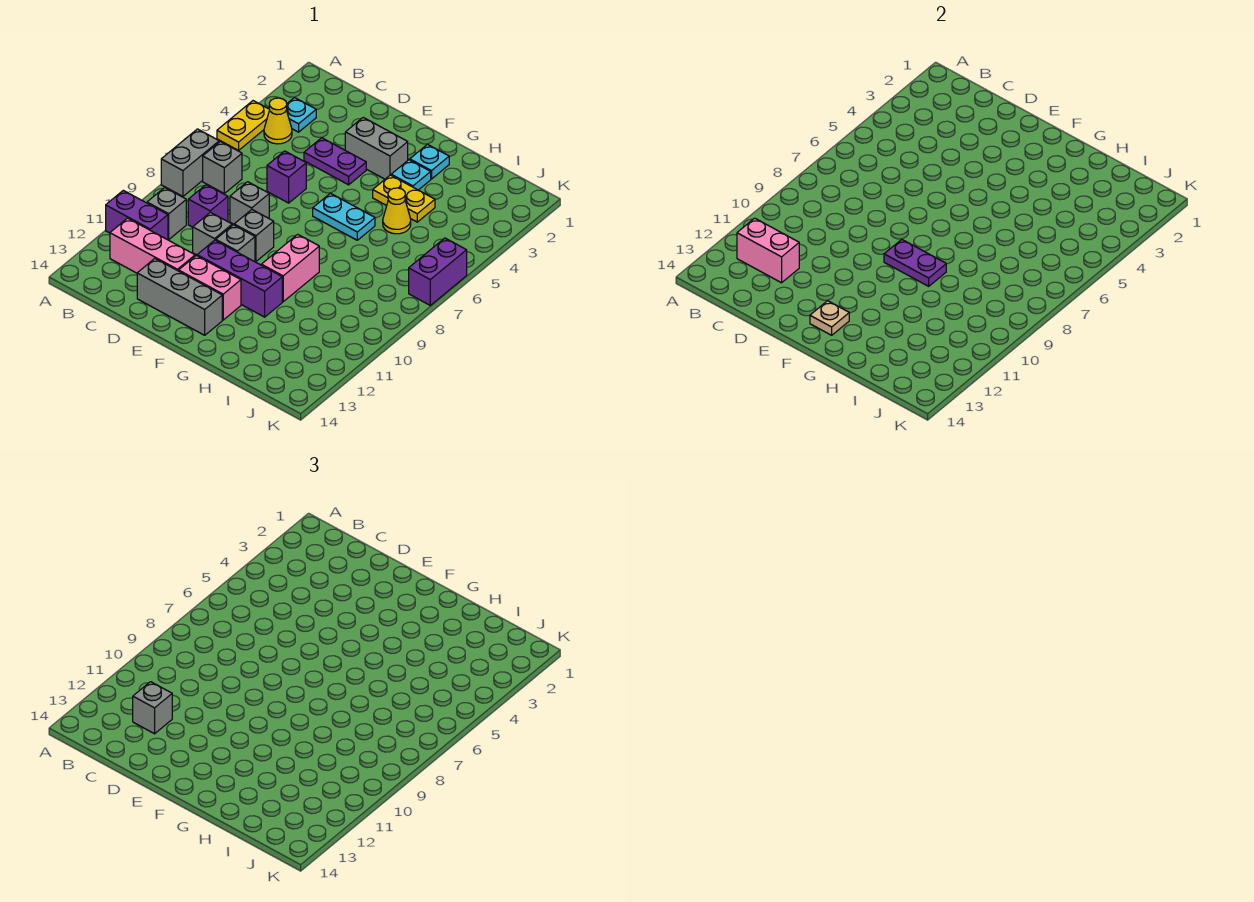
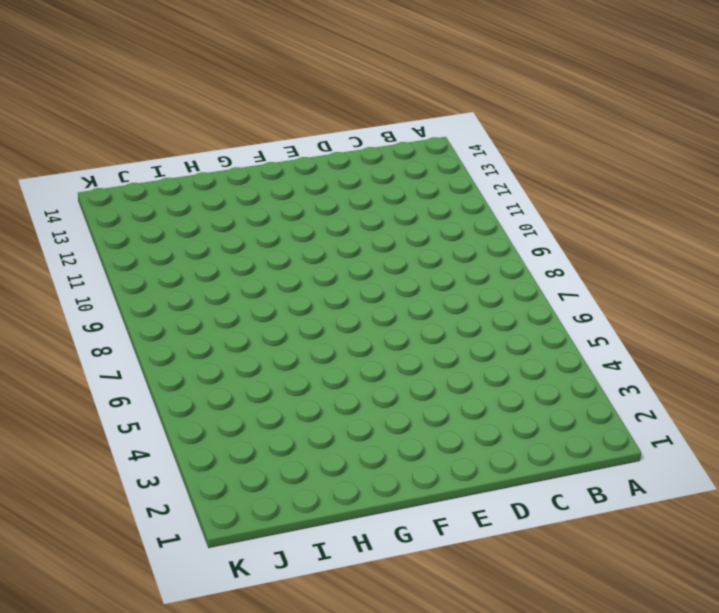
none -> yellow 1x2 plate [217,101,270,150]
none -> grey 1x2 brick [161,129,219,196]
none -> purple 1x2 brick [106,190,168,240]
none -> cyan 1x1 plate [287,98,316,132]

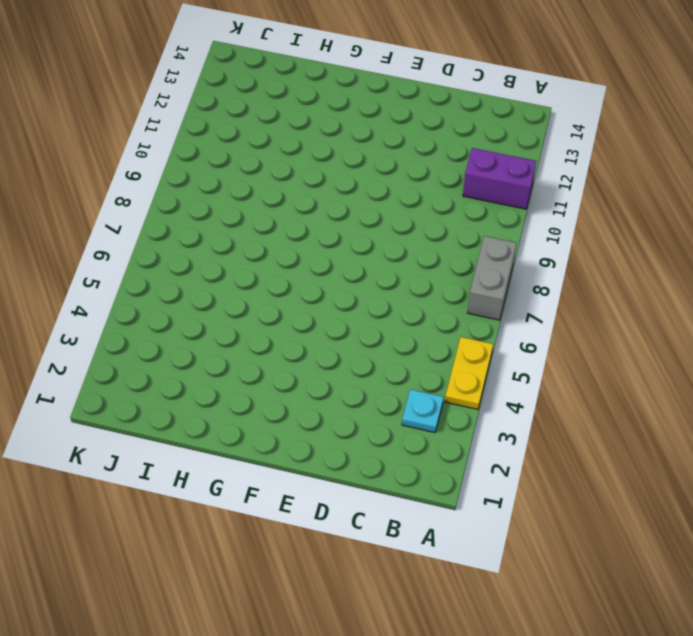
none -> yellow 1x1 cone [264,98,292,144]
none -> grey 1x1 brick [203,141,242,193]
none -> grey 1x1 brick [147,188,186,239]
none -> pink 1x3 brick [110,218,195,273]

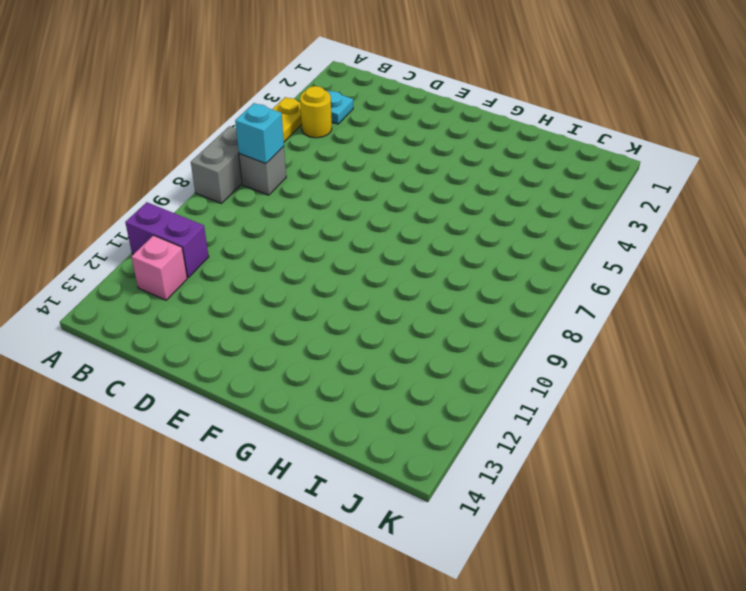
yellow 1x1 round brick [300,86,332,138] -> yellow 1x1 cone [264,98,292,144]
cyan 1x1 brick [235,103,284,164] -> none
pink 1x1 brick [132,235,187,300] -> pink 1x3 brick [110,218,195,273]
none -> grey 1x1 brick [147,188,186,239]
none -> purple 1x1 brick [188,185,228,227]
none -> purple 1x2 plate [304,138,366,185]
none -> purple 1x1 brick [267,151,306,203]

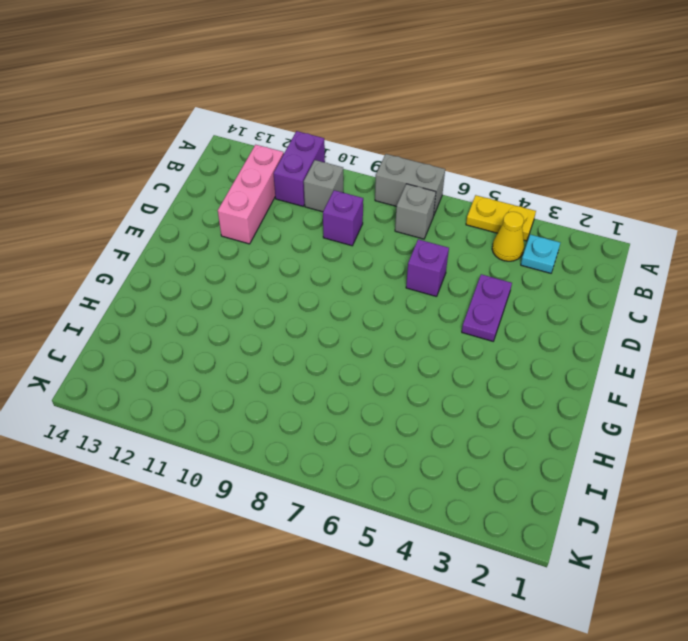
none -> grey 1x1 brick [230,182,269,224]
none -> grey 1x1 brick [193,212,232,255]
none -> grey 1x3 brick [137,259,222,335]
none -> grey 1x2 brick [345,117,408,179]

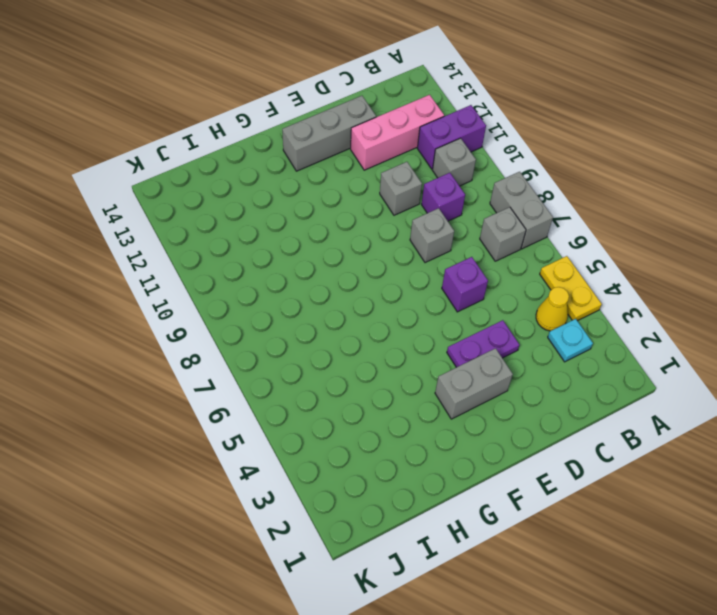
none -> grey 1x1 brick [234,210,274,261]
none -> grey 1x1 brick [216,225,255,262]
none -> purple 1x3 brick [197,240,282,317]
none -> pink 1x2 brick [179,256,241,320]

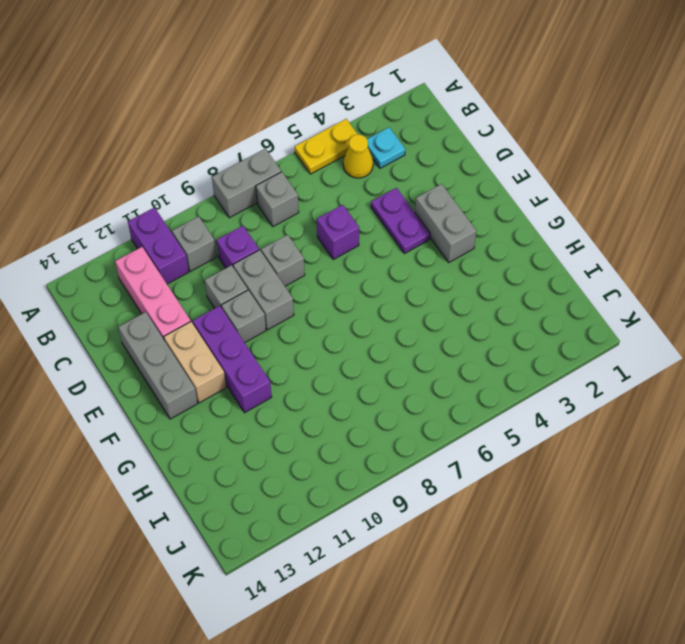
grey 1x2 brick [233,250,294,330] -> grey 1x1 brick [234,210,274,261]
tan 1x2 brick [164,322,226,403] -> pink 1x2 brick [179,256,241,320]
none -> cyan 1x2 plate [313,193,375,240]
none -> cyan 1x1 plate [410,144,449,179]
none -> cyan 1x1 plate [391,160,431,190]
none -> yellow 1x2 plate [373,175,435,222]

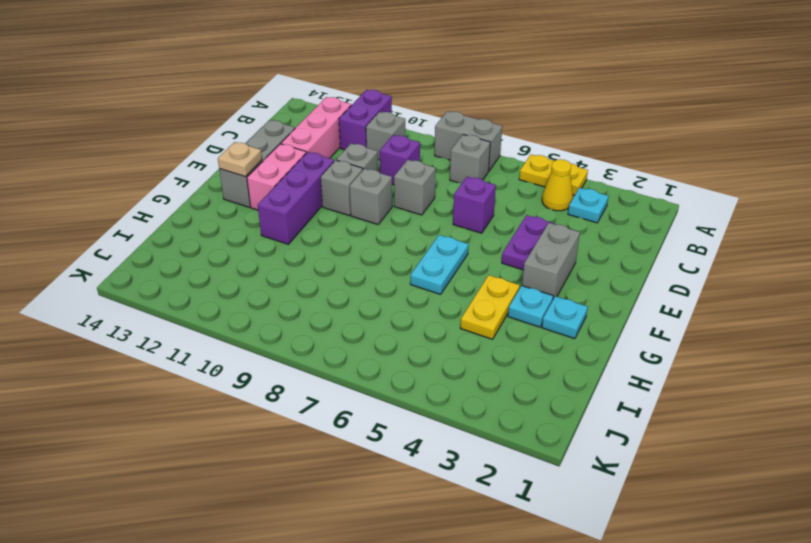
none -> pink 1x2 brick [261,234,319,302]
none -> yellow 1x1 cone [383,188,411,234]
none -> purple 1x2 brick [409,238,467,305]
none -> pink 1x2 brick [737,218,799,283]

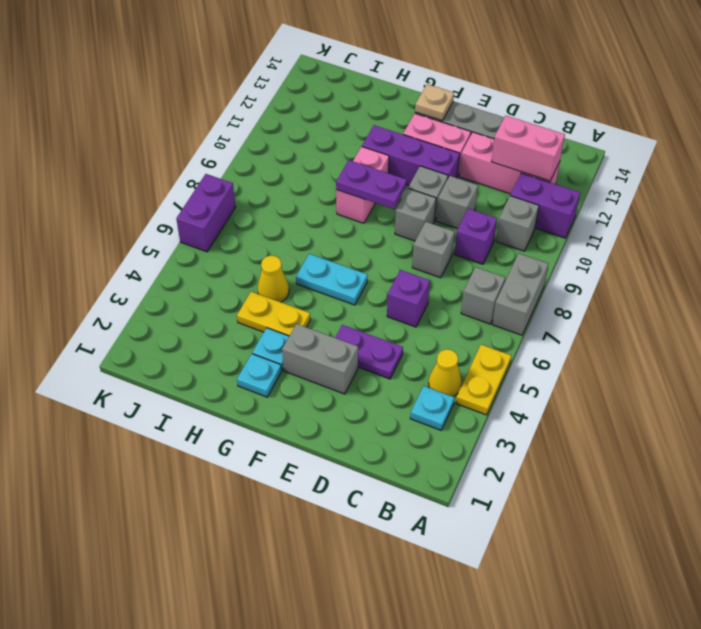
none -> grey 1x1 brick [133,682,172,734]

